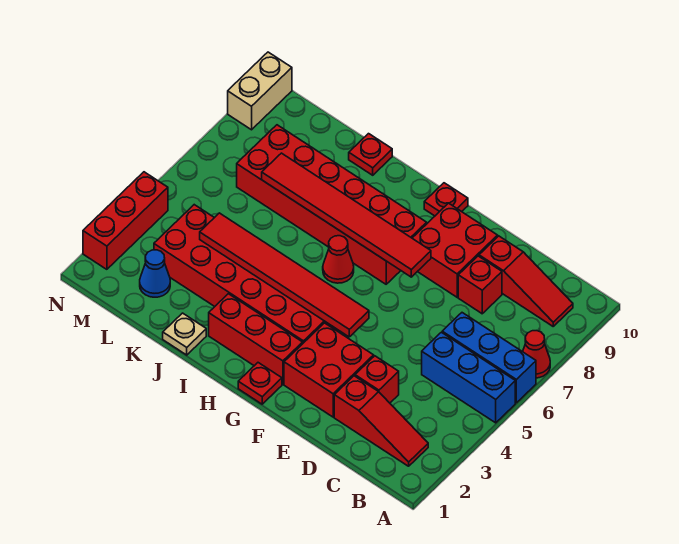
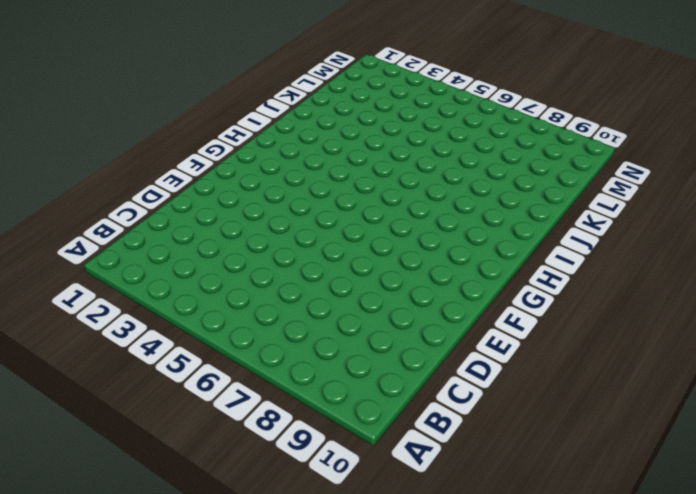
none -> blue 1x3 brick [422,332,515,423]
none -> blue 1x3 brick [442,313,536,403]
none -> red 1x1 cone [523,331,550,378]

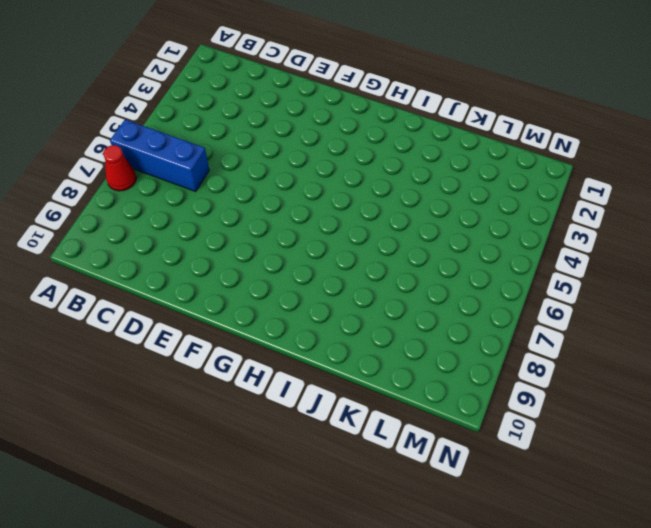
none -> blue 1x3 brick [422,332,515,423]
none -> red 1x3 slope [334,376,428,466]
none -> red 1x3 slope [479,236,573,326]

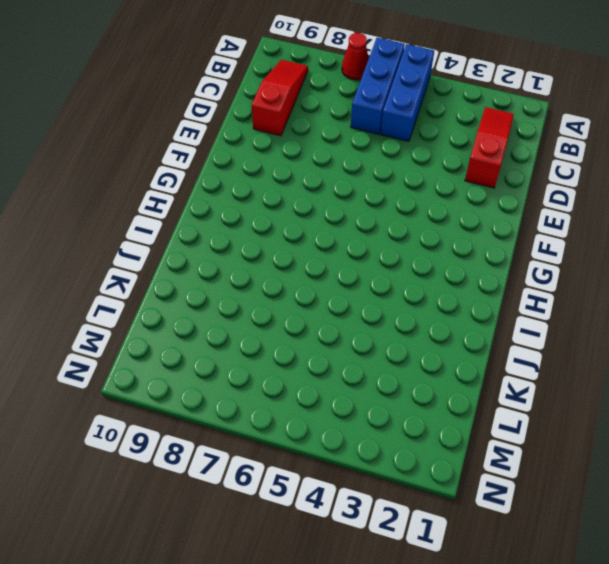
none -> red 1x1 brick [355,356,399,403]
none -> red 1x1 brick [458,256,502,314]
none -> red 2x2 brick [284,323,374,417]

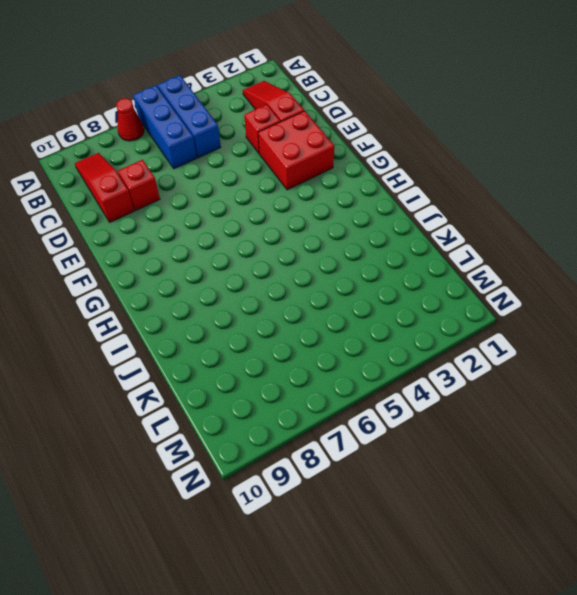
none -> red 2x2 brick [412,203,498,297]
none -> red 1x1 plate [238,363,282,404]
none -> red 1x3 brick [209,294,303,384]

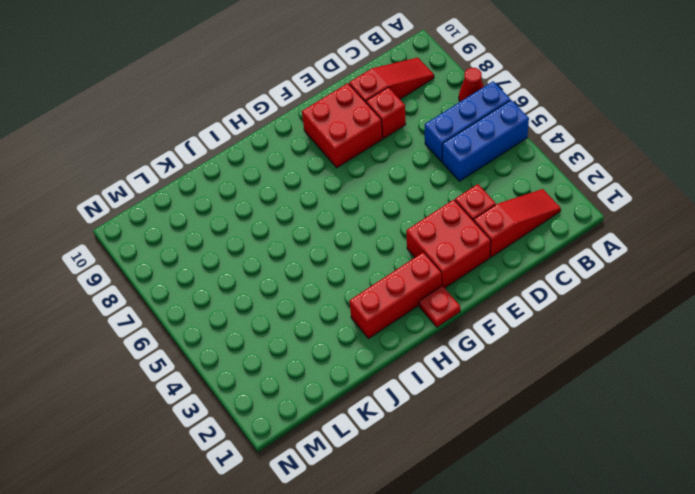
none -> red 2x6 brick [154,205,339,343]
none -> red 2x6 brick [237,125,427,284]
none -> red 1x1 plate [424,183,468,216]

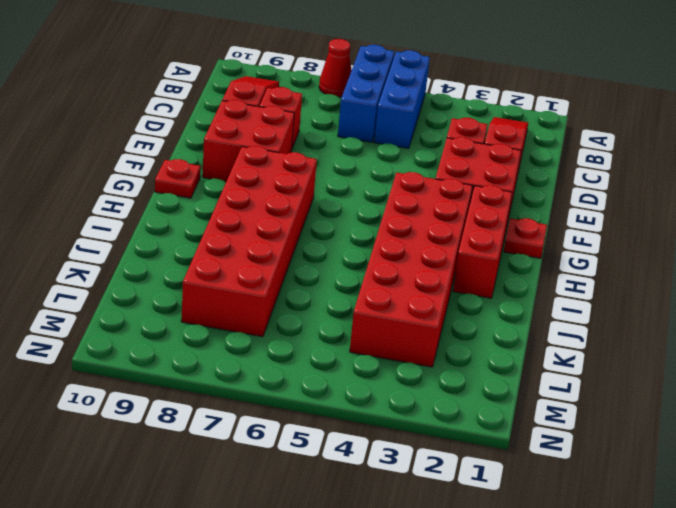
none -> red 1x1 cone [323,236,354,283]
none -> tan 1x1 plate [163,313,206,355]
none -> red 1x1 plate [349,134,392,175]

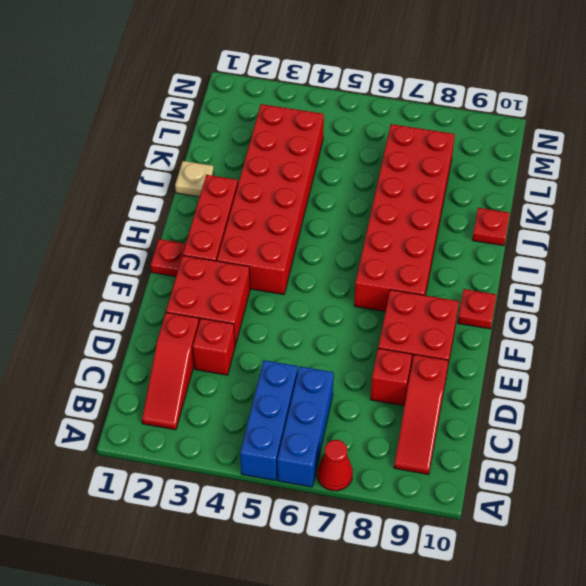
none -> red 1x1 cone [323,236,354,283]
none -> blue 1x1 cone [140,250,170,297]
none -> red 1x3 brick [83,172,168,269]

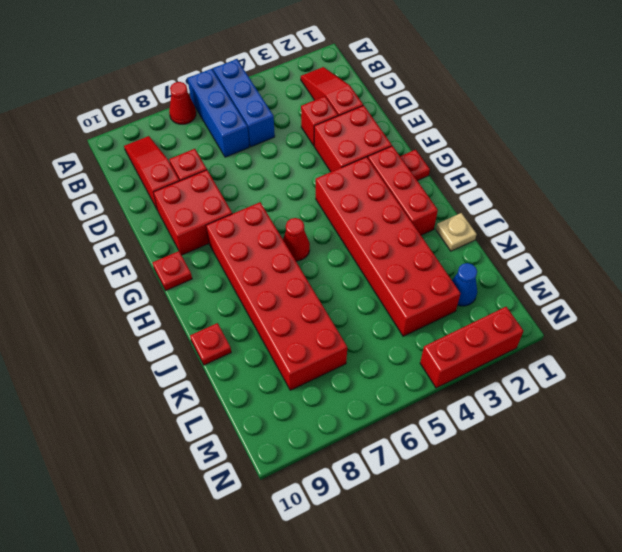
none -> tan 1x2 brick [228,52,292,130]
none -> red 1x6 tile [200,213,369,337]
none -> red 1x6 tile [262,153,431,277]

